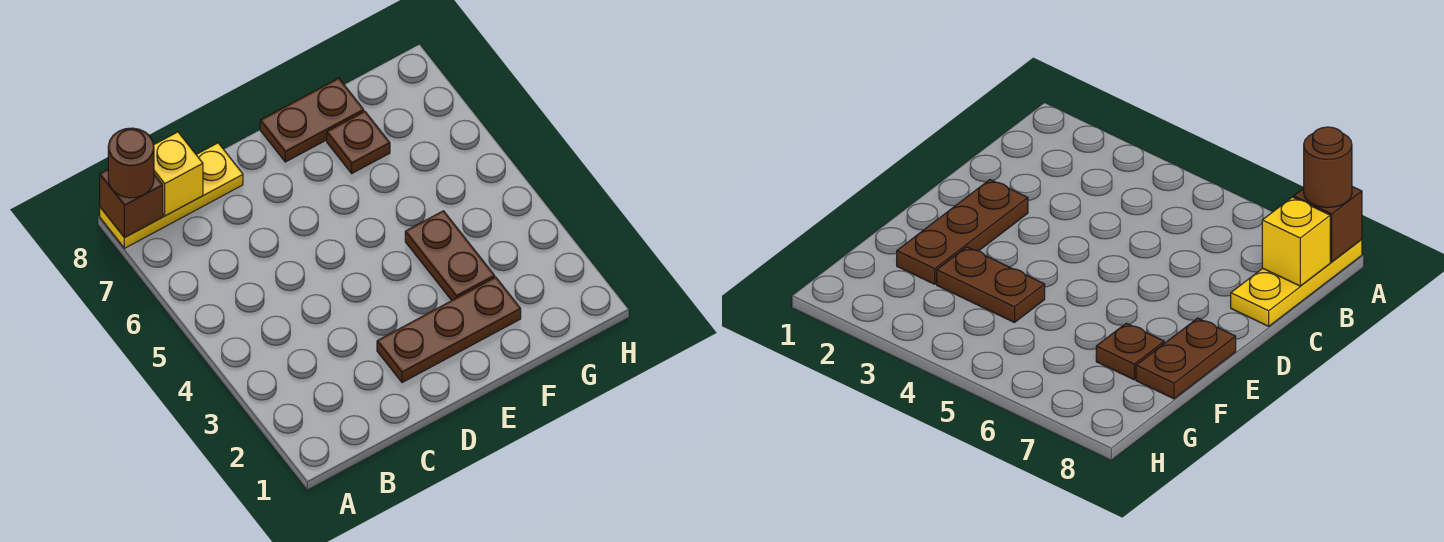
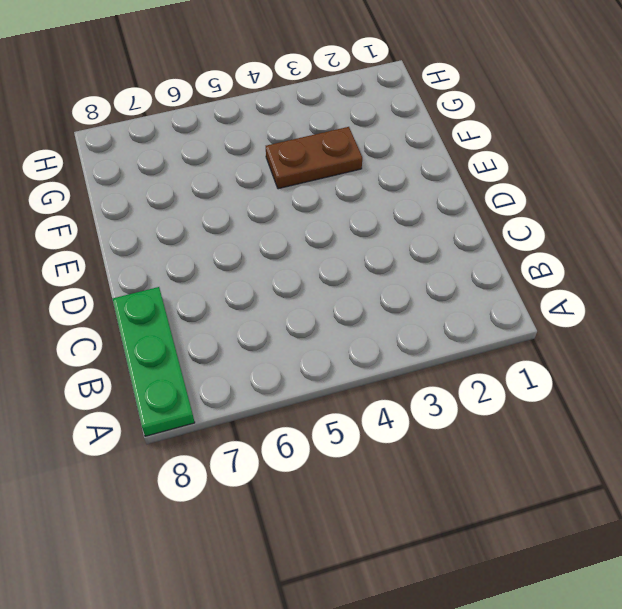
green 1x3 plate [112,287,195,436] -> yellow 1x3 plate [100,143,243,248]
none -> brown 1x3 plate [377,277,521,383]
none -> brown 1x2 plate [260,78,364,162]

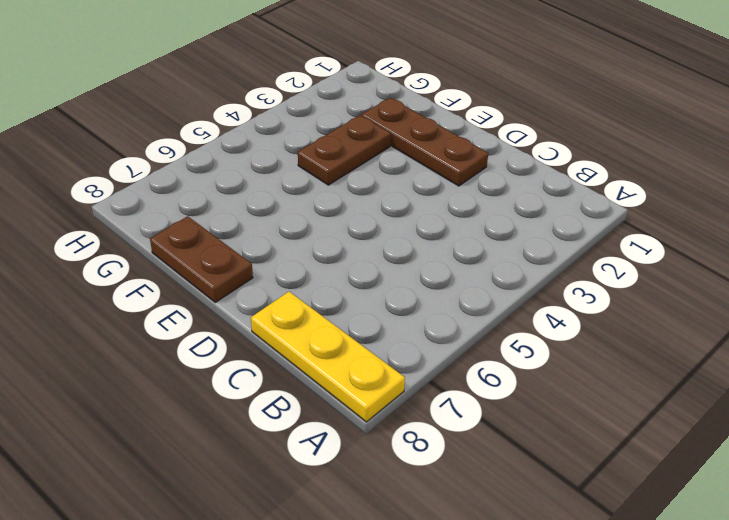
none -> brown 1x1 plate [327,111,390,173]
none -> brown 1x1 brick [100,170,163,238]

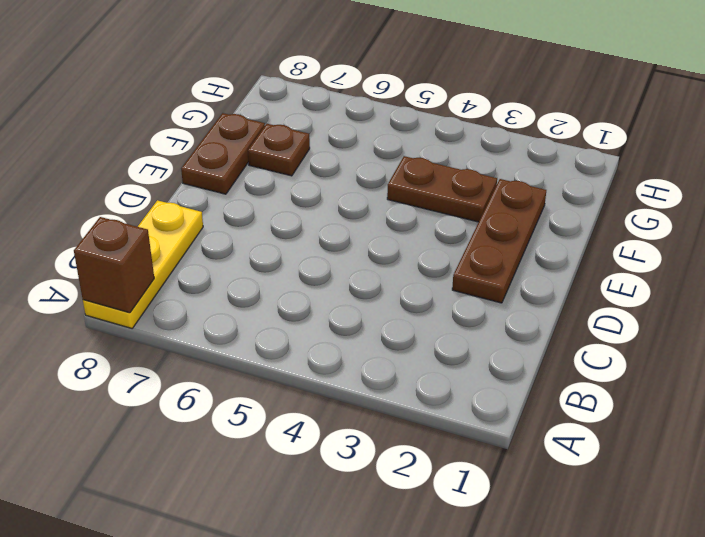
none -> yellow 1x1 brick [154,132,203,216]
none -> brown 1x1 round brick [108,128,154,198]

